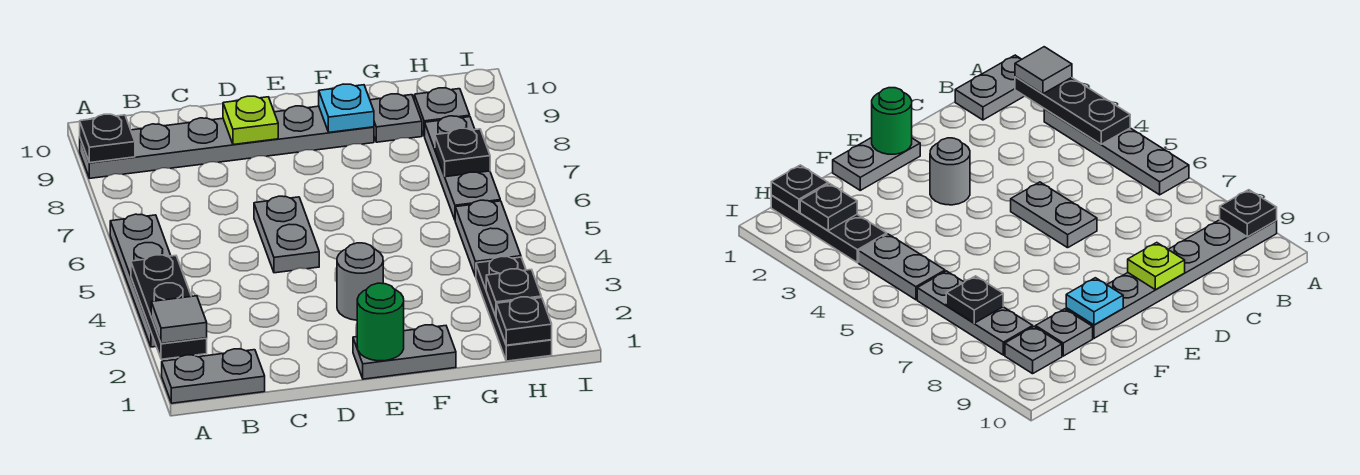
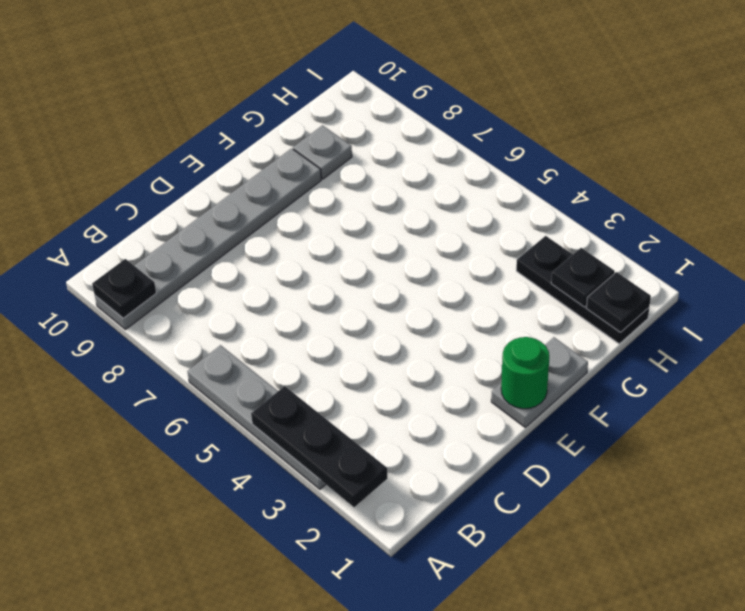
none -> grey 1x2 plate [162,349,265,403]
none -> grey 1x2 plate [254,196,319,273]
none -> grey 1x1 round brick [337,243,383,320]

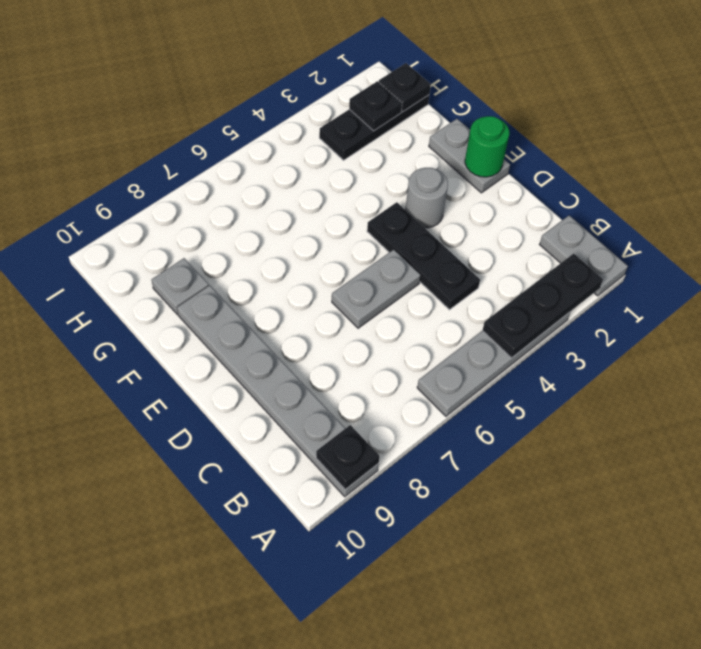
black 1x3 plate [367,202,480,310] -> none
none -> grey 1x2 plate [455,200,521,277]
none -> grey 1x3 plate [425,116,500,220]
none -> grey 1x1 plate [414,88,470,136]

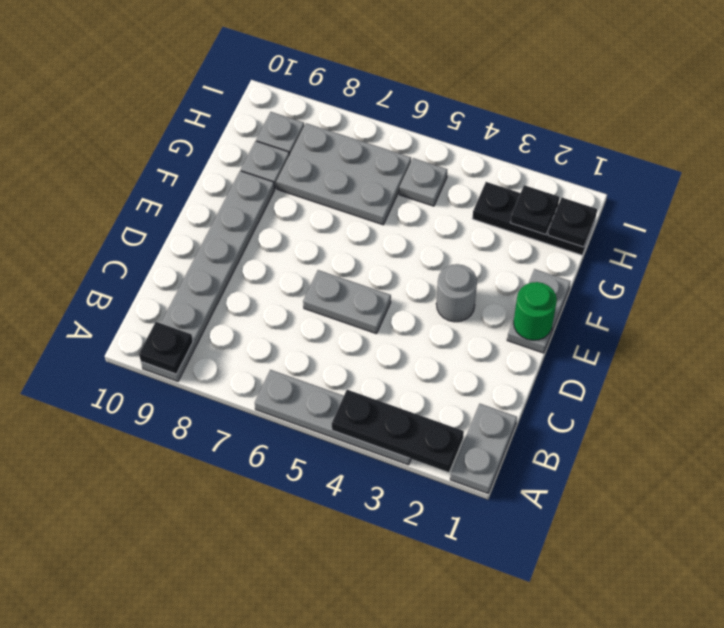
grey 2x3 plate [276,123,411,225] -> grey 1x3 plate [425,116,500,220]
grey 1x1 plate [399,158,447,206] -> grey 1x2 plate [455,200,521,277]
none -> lime 1x1 plate [223,96,278,145]
none -> cyan 1x1 plate [319,84,374,132]
none -> black 1x1 plate [435,128,490,177]

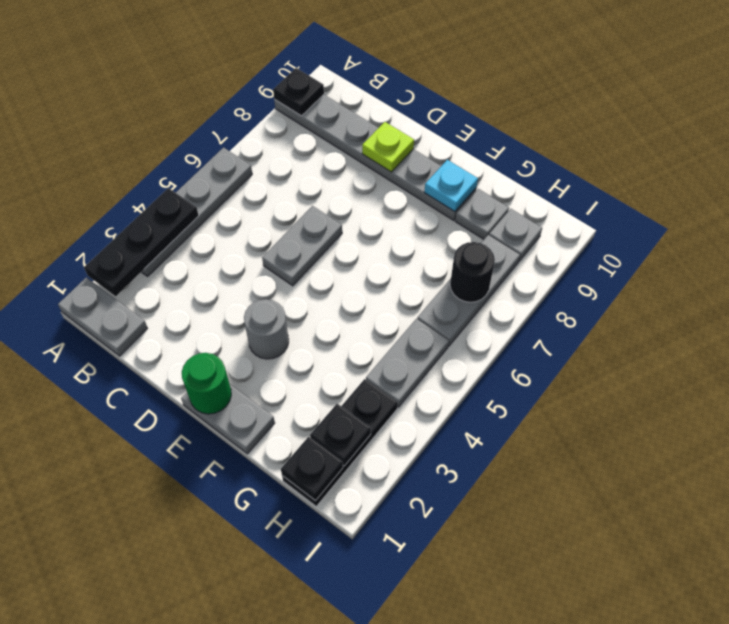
black 1x1 round brick [450,242,495,302] -> black 1x1 plate [435,128,490,177]
none -> grey 1x1 tile [151,296,207,344]

